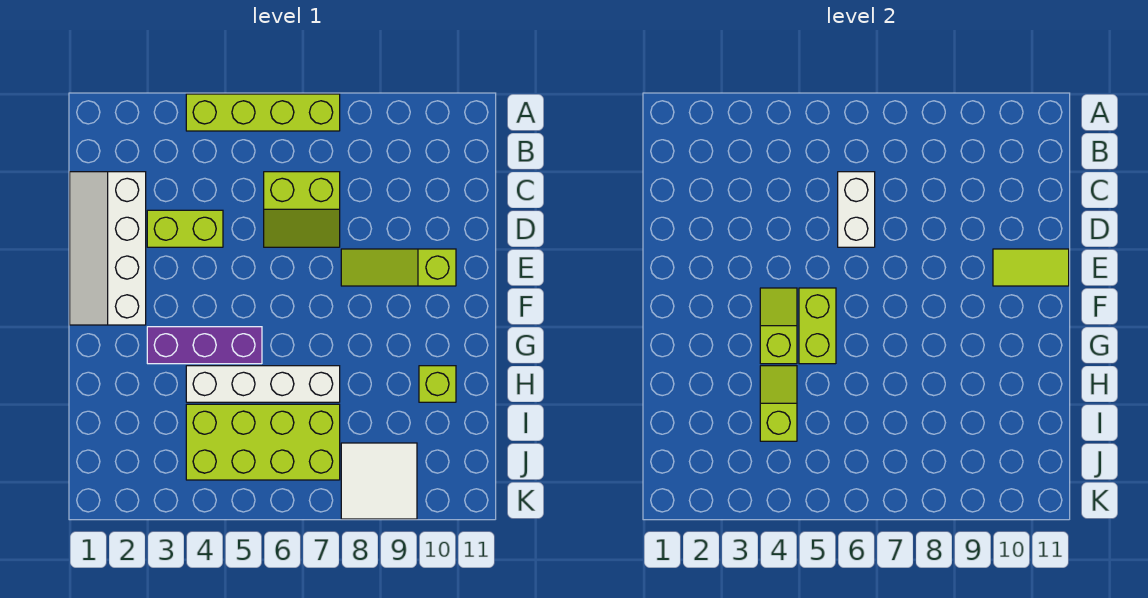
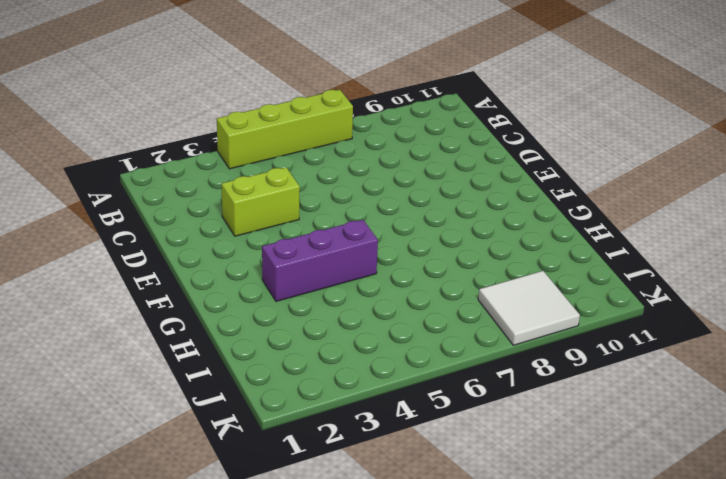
none -> white 2x4 slope [70,172,146,325]
none -> lime 2x2 slope [264,172,340,247]
none -> lime 1x3 slope [341,249,456,286]

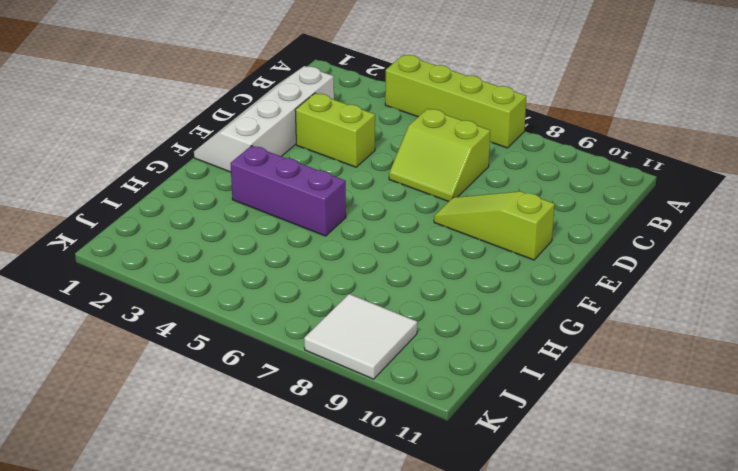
none -> white 1x4 brick [186,366,340,402]
none -> lime 1x1 brick [419,366,456,402]
none -> lime 2x4 brick [186,404,340,480]

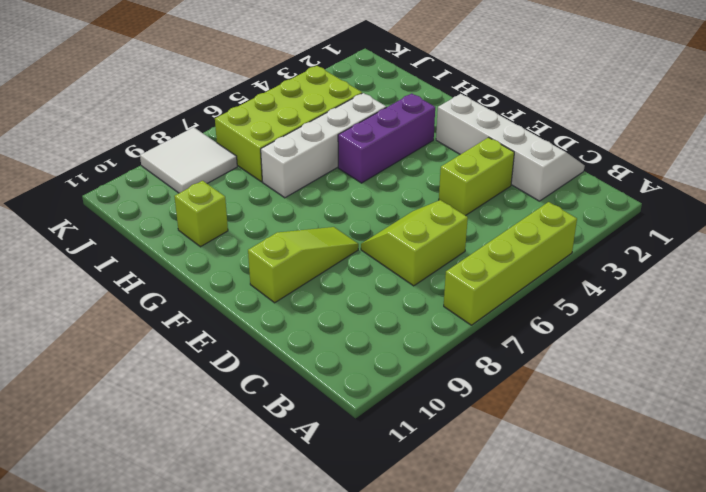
none -> white 1x2 brick [838,172,875,247]
none -> lime 1x2 tile [993,249,1069,286]
none -> lime 1x2 slope [760,288,797,364]

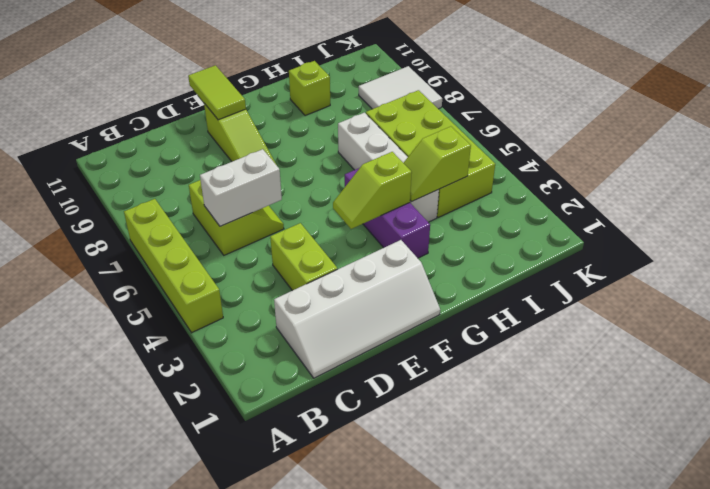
none -> lime 1x2 brick [799,288,836,364]

